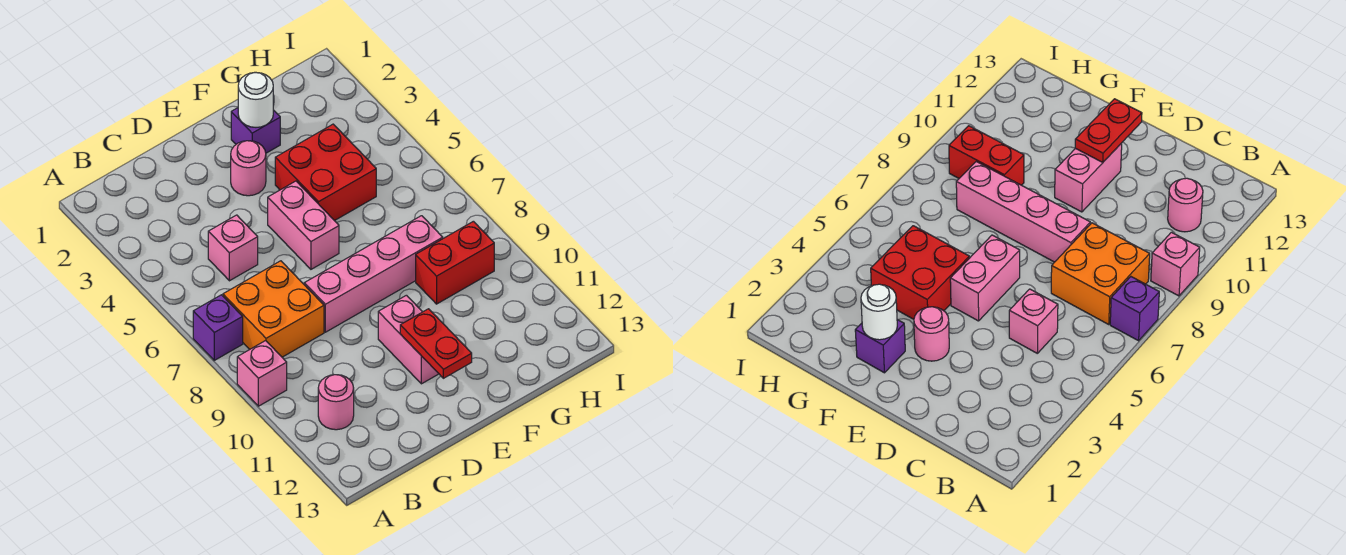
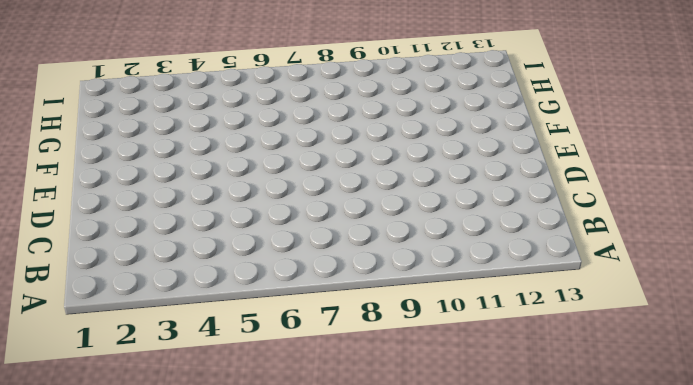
none -> purple 1x1 brick [193,295,243,360]
none -> pink 1x1 brick [237,341,287,406]
none -> orange 2x2 brick [223,261,324,357]

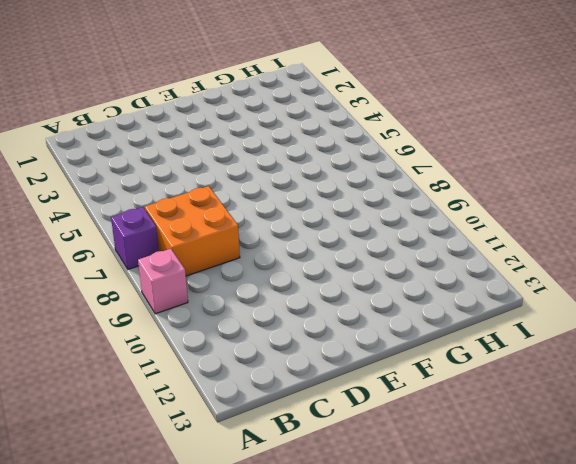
none -> pink 1x1 round brick [318,375,354,430]
none -> pink 1x1 brick [208,215,258,281]
none -> pink 1x4 brick [304,216,443,332]

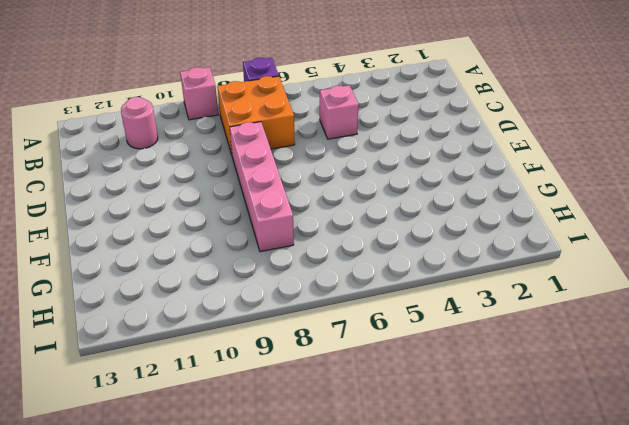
none -> pink 1x1 round brick [231,141,266,196]
none -> pink 1x2 brick [268,181,339,269]
none -> pink 1x2 brick [378,295,439,384]

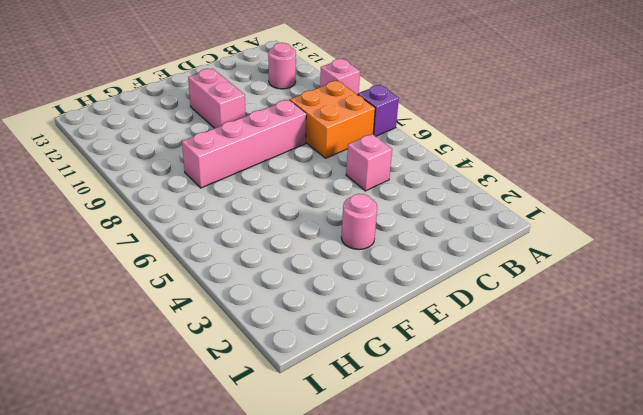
none -> pink 1x2 brick [268,181,339,269]
none -> purple 1x1 brick [231,108,280,153]
none -> red 2x2 brick [275,124,376,221]

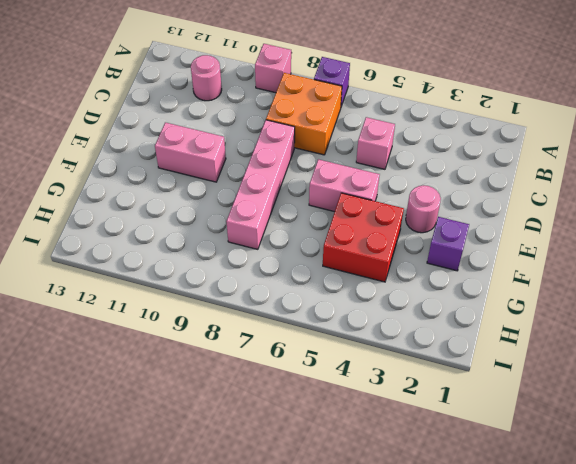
none -> red 1x2 brick [416,221,494,304]
none -> red 1x2 plate [400,309,472,378]
none -> white 1x1 round brick [238,72,273,127]

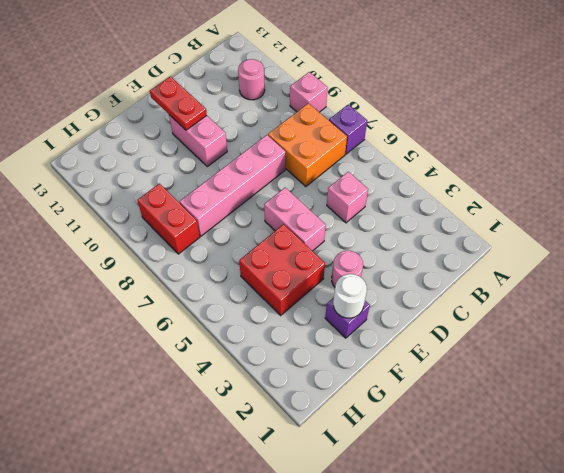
red 1x2 brick [137,184,200,254] -> red 1x2 brick turned to [416,221,494,304]

